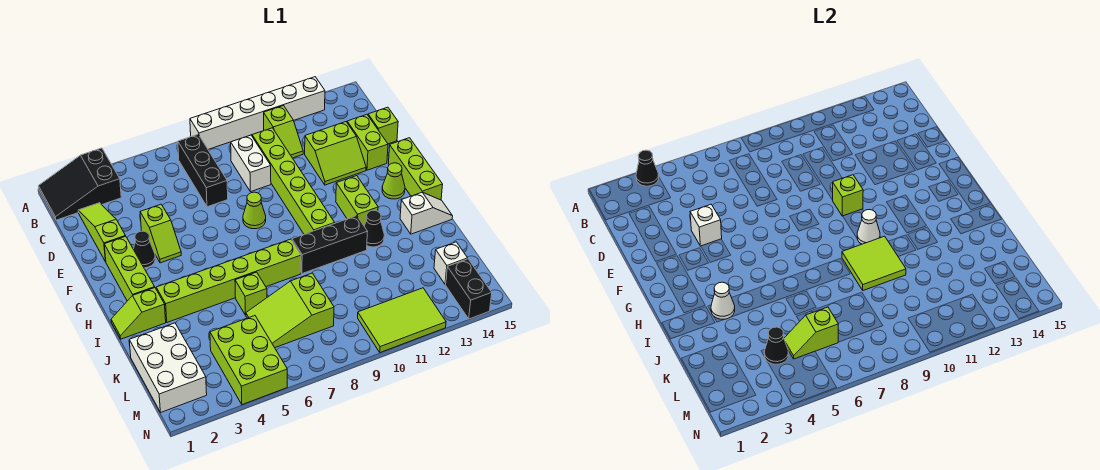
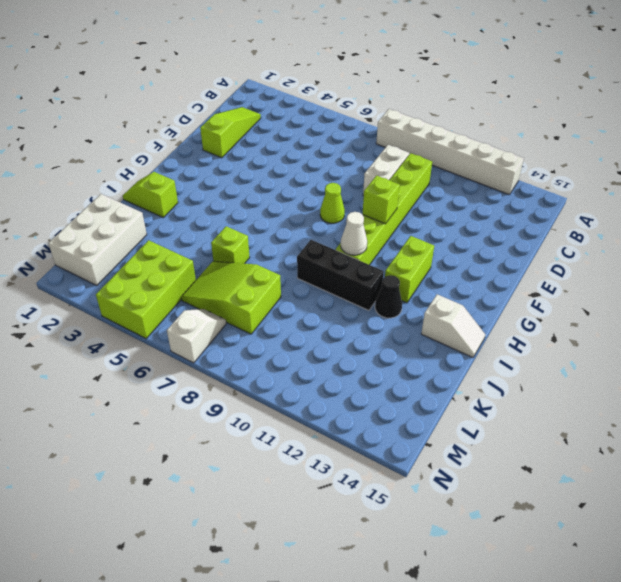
white 1x2 slope [167,309,226,363] -> none
none -> black 2x3 slope [39,148,121,220]
none -> black 1x3 brick [178,135,228,207]
none -> lime 1x2 slope [264,106,303,158]
none -> lime 2x2 slope [305,122,366,185]

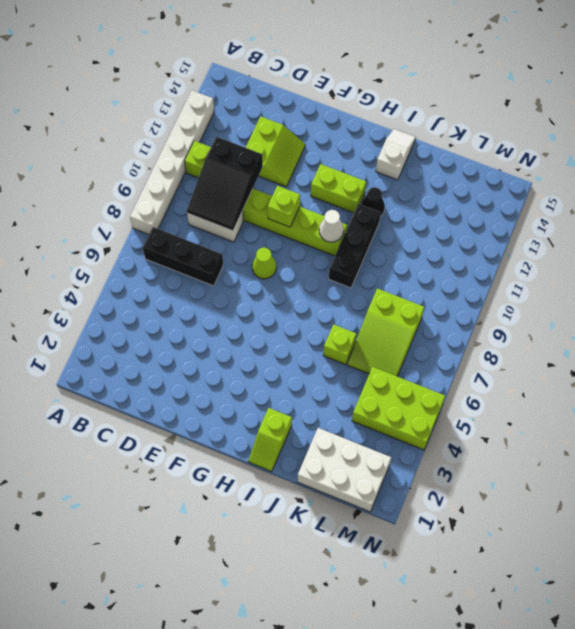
black 2x3 slope [187,137,263,231] -> black 2x3 slope moved to [39,148,121,220]
none -> lime 1x3 slope [78,203,125,262]
none -> lime 1x2 brick [347,114,388,170]
none -> lime 1x1 brick [368,107,398,144]
none -> lime 1x2 slope [140,204,181,263]

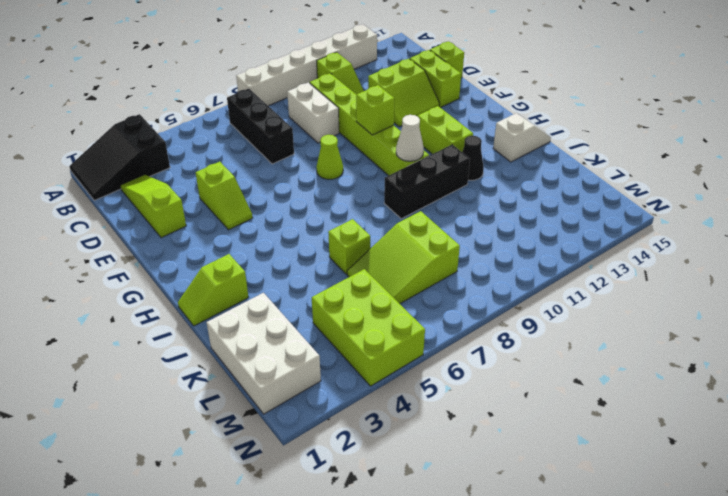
none -> lime 1x3 brick [104,236,155,301]
none -> black 1x1 cone [133,231,155,268]
none -> lime 1x3 brick [389,138,443,200]
none -> lime 1x1 cone [382,163,405,199]

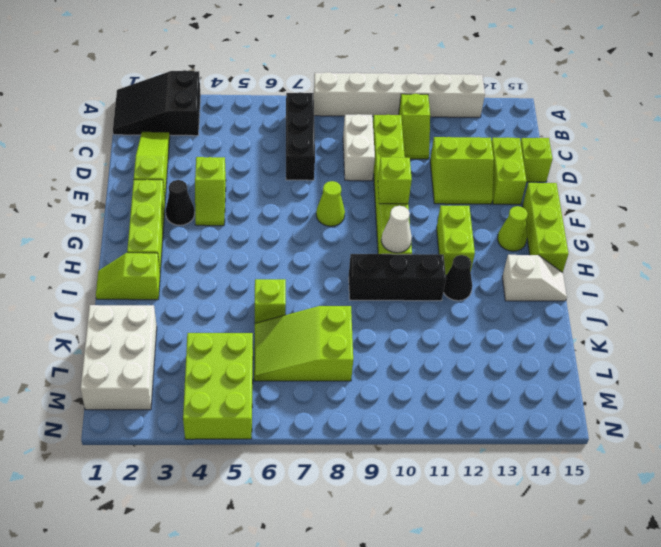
none -> lime 1x6 brick [156,239,301,322]
none -> white 1x1 brick [434,242,468,284]
none -> lime 2x3 tile [358,288,446,352]
none -> black 1x2 brick [446,259,492,319]

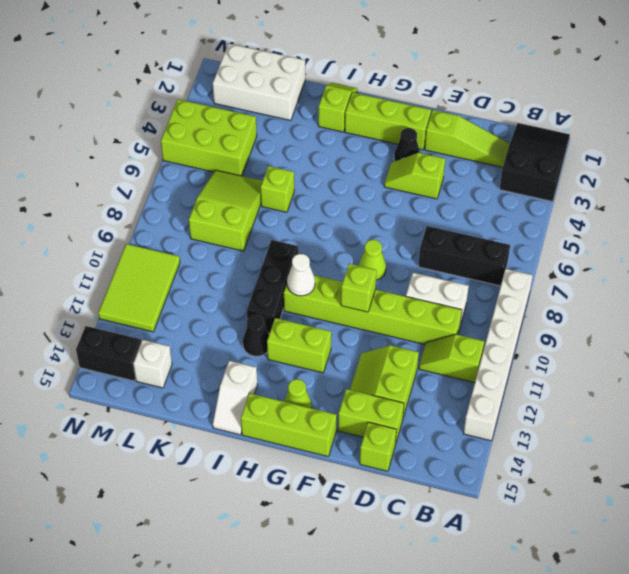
none -> lime 1x6 brick [156,239,301,322]
none -> black 1x1 cone [636,150,659,186]
none -> white 1x1 brick [690,204,722,246]
none -> white 1x1 cone [711,282,735,319]

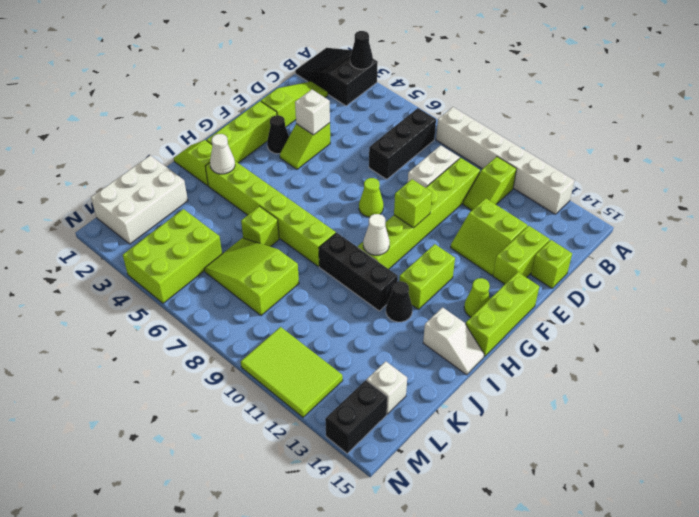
none -> lime 2x2 tile [842,236,906,290]
none -> black 1x1 cone [764,327,789,364]
none -> lime 1x2 slope [784,307,838,359]

